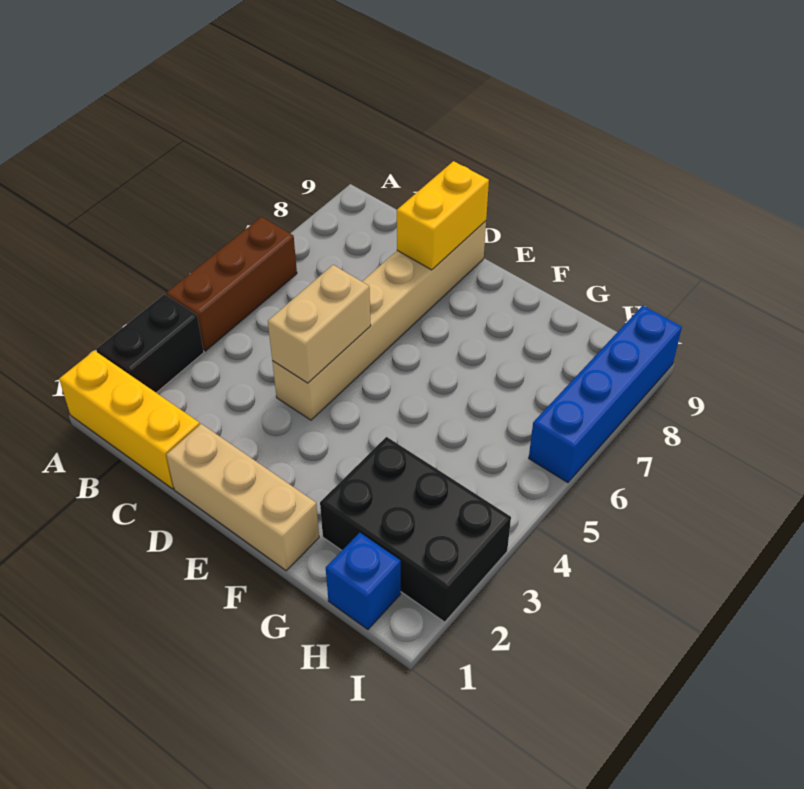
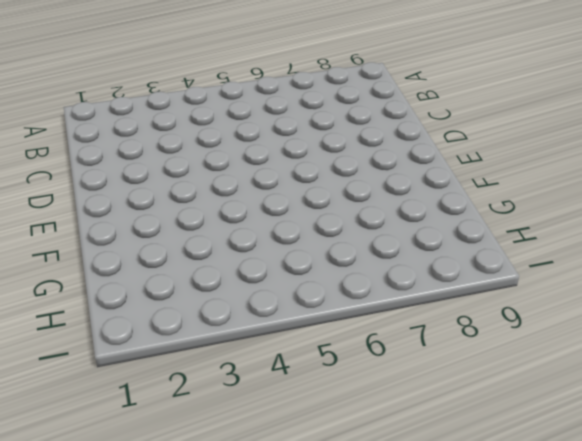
none -> yellow 1x3 brick [59,351,200,489]
none -> black 1x2 brick [96,294,204,393]

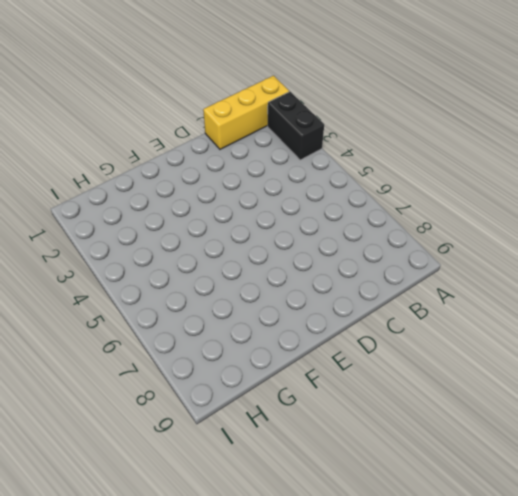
none -> brown 1x3 brick [166,217,297,351]
none -> tan 1x3 brick [166,424,319,571]

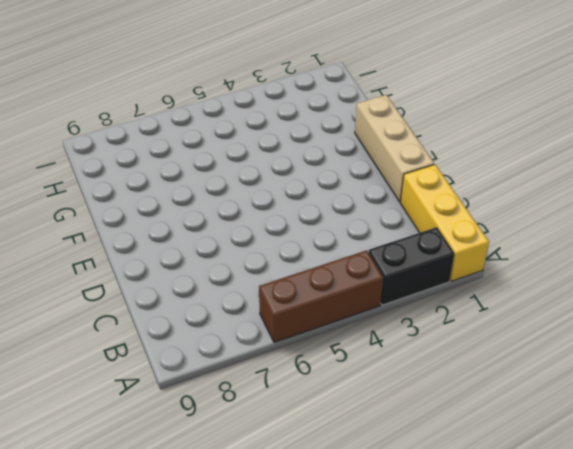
none -> tan 1x6 brick [272,221,486,420]
none -> black 2x3 brick [320,437,511,622]

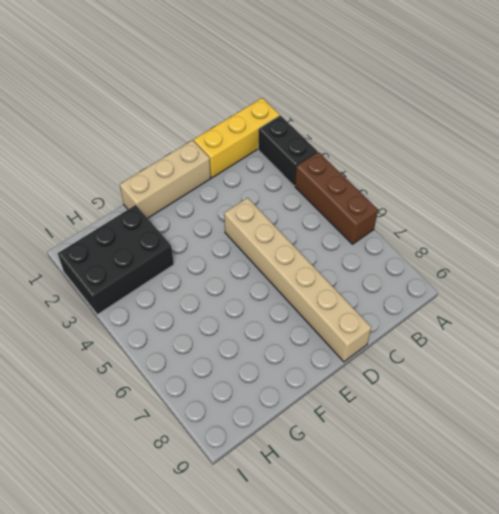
none -> blue 1x1 brick [326,533,401,629]
none -> blue 1x4 brick [529,305,682,483]

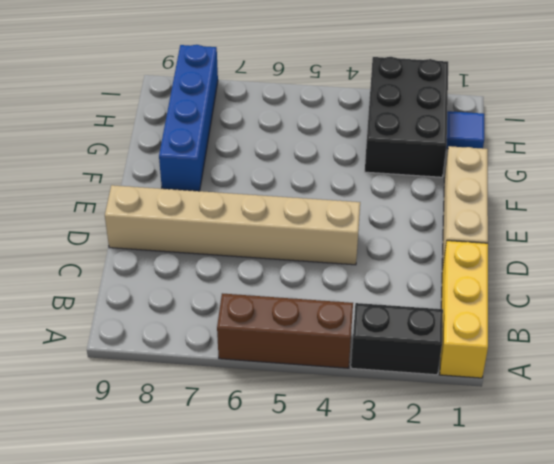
blue 1x4 brick [159,45,218,191] -> blue 1x4 brick turned to [529,305,682,483]
blue 1x1 tile [446,111,484,149] -> blue 1x1 brick [326,533,401,629]
none -> tan 1x2 brick [268,265,371,383]
none -> yellow 1x2 brick [397,161,489,270]

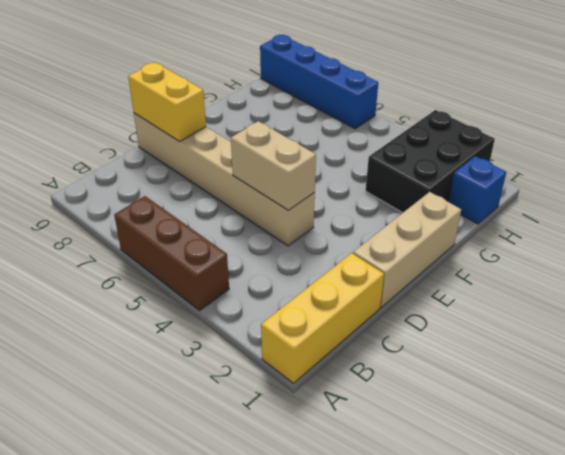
none -> black 1x2 brick [96,294,204,393]

